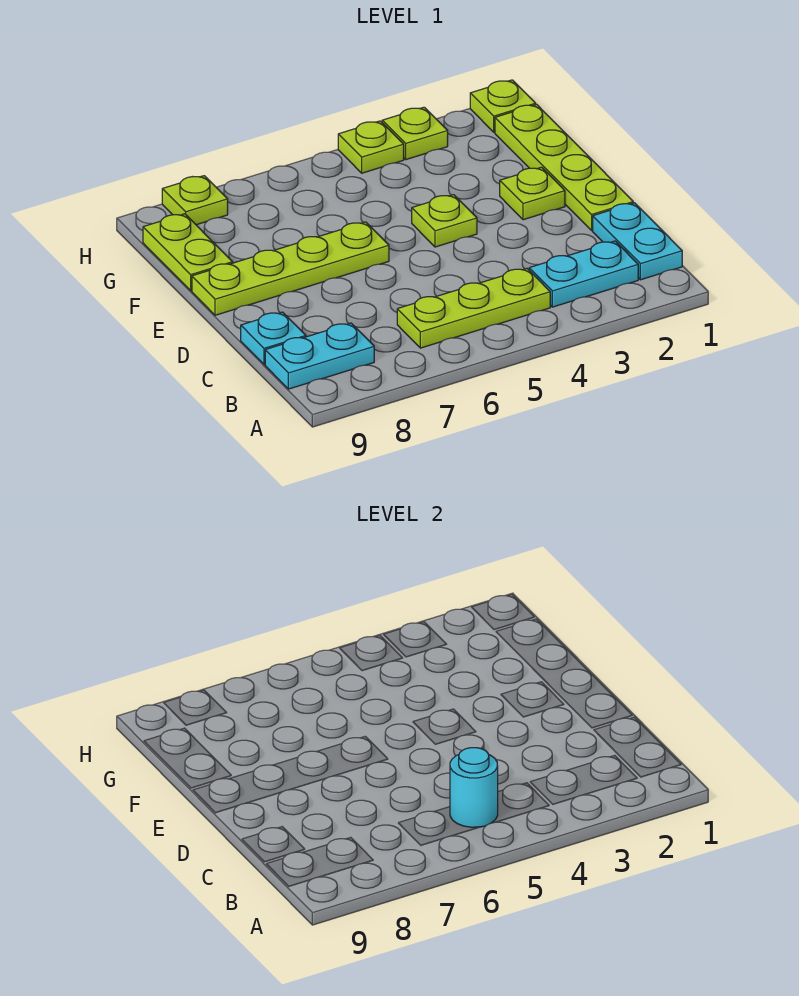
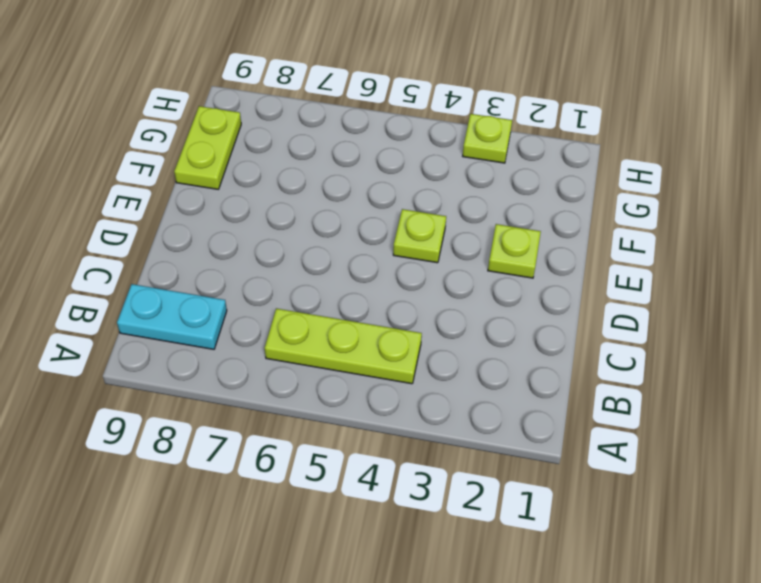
none -> cyan 1x2 plate [593,203,682,280]
none -> cyan 1x2 plate [529,241,638,307]
none -> cyan 1x1 plate [241,312,306,365]

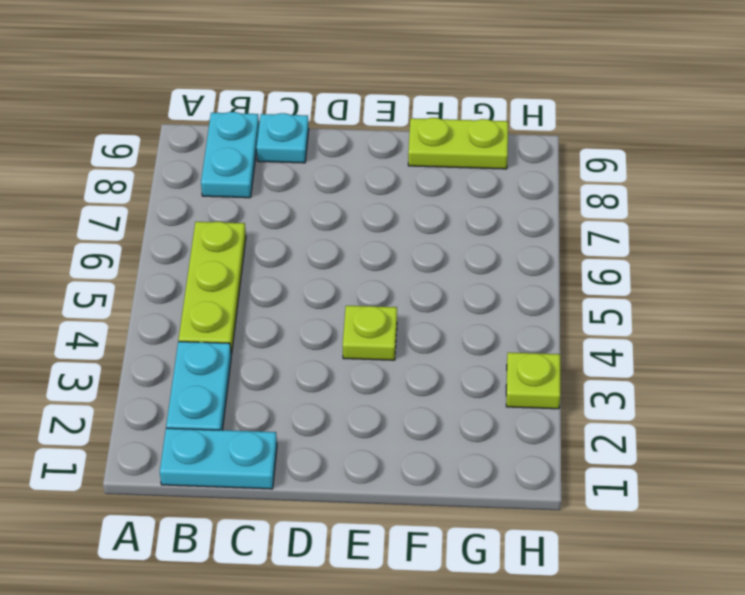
none -> lime 1x4 plate [495,104,633,230]
none -> lime 1x1 plate [500,167,565,220]
none -> lime 1x4 plate [192,222,389,315]

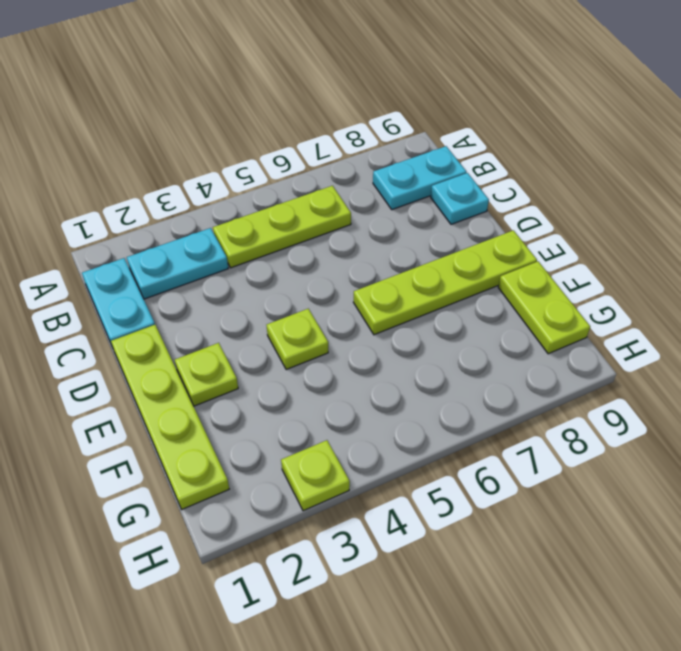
none -> lime 1x1 plate [470,80,536,132]
none -> lime 1x1 plate [338,121,404,173]
none -> lime 1x1 plate [162,176,228,225]

